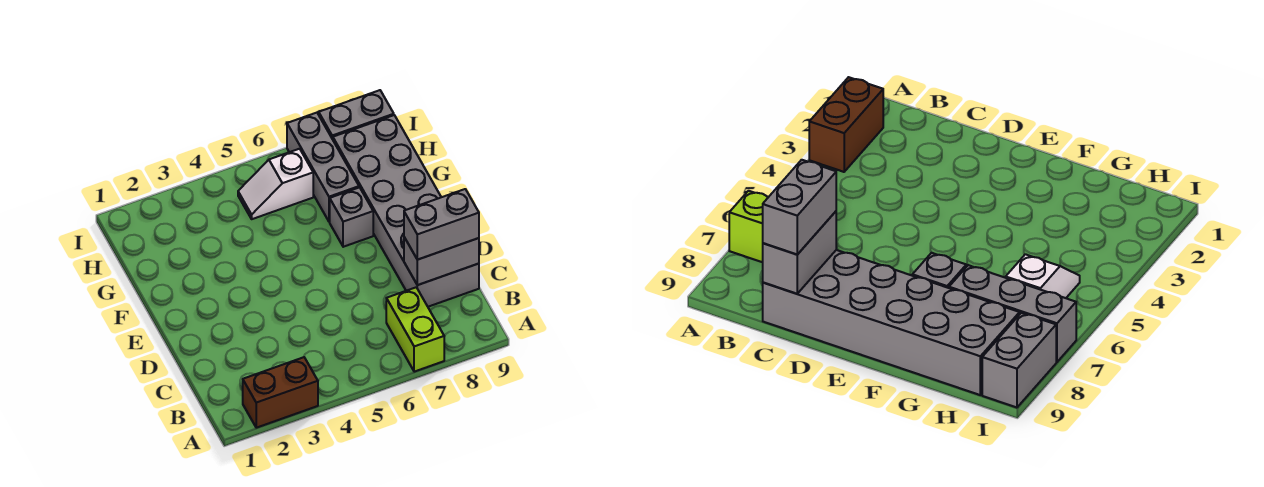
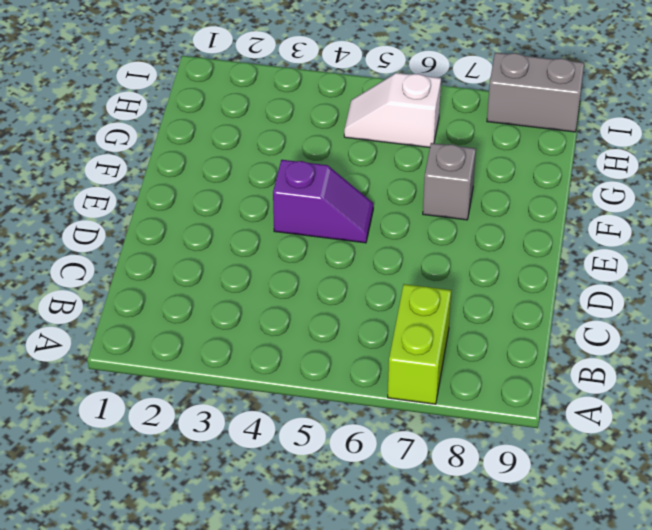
purple 1x2 slope [273,160,373,243] -> none
none -> brown 1x2 brick [243,357,318,428]
none -> grey 2x6 brick [333,115,479,307]

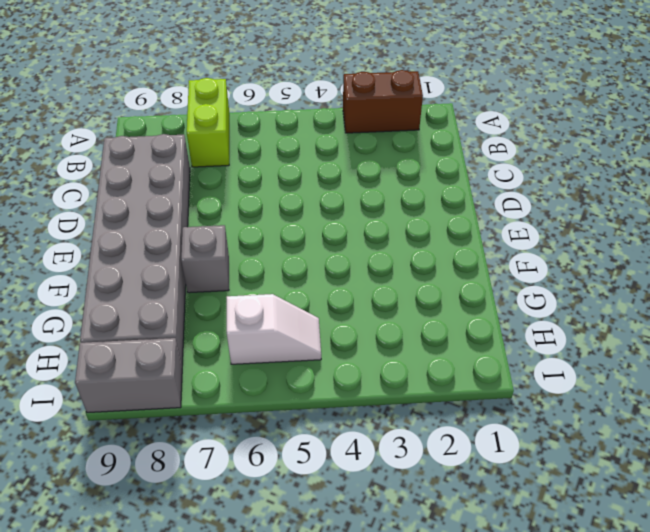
none -> grey 1x3 brick [287,113,359,222]
none -> grey 1x2 brick [404,237,479,285]

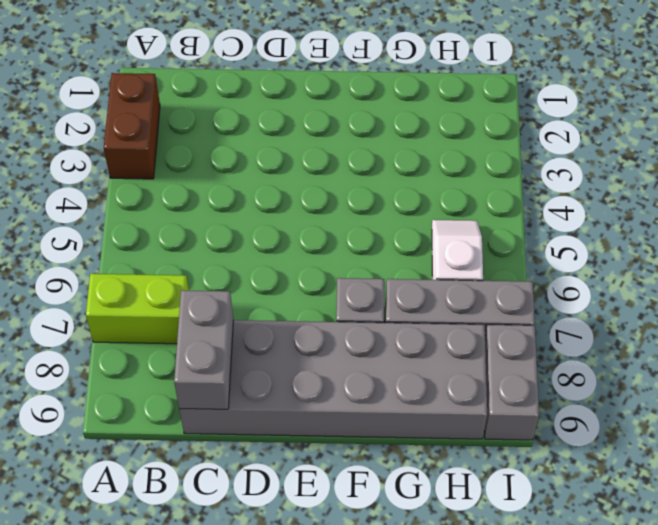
none -> grey 1x2 brick [404,189,479,260]

